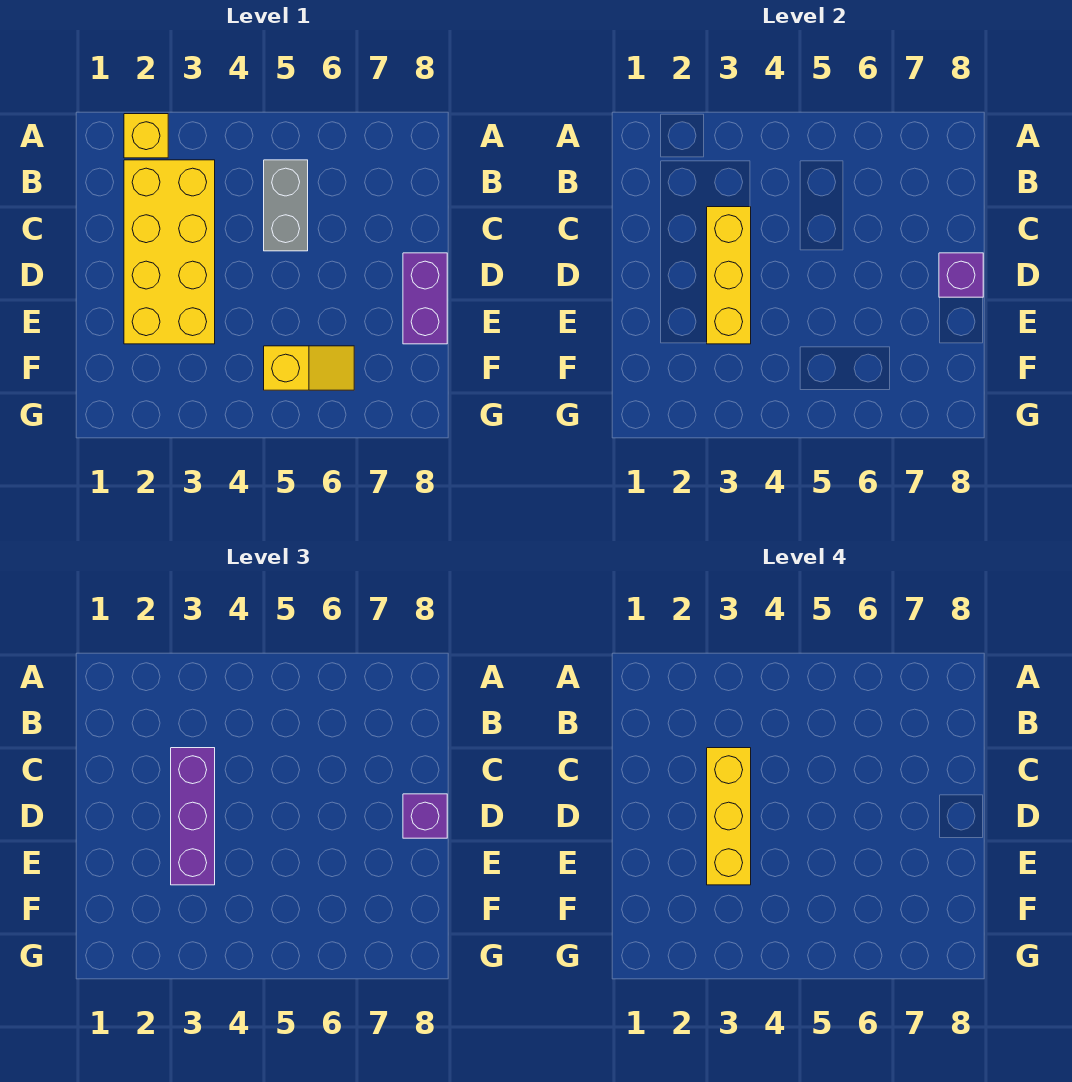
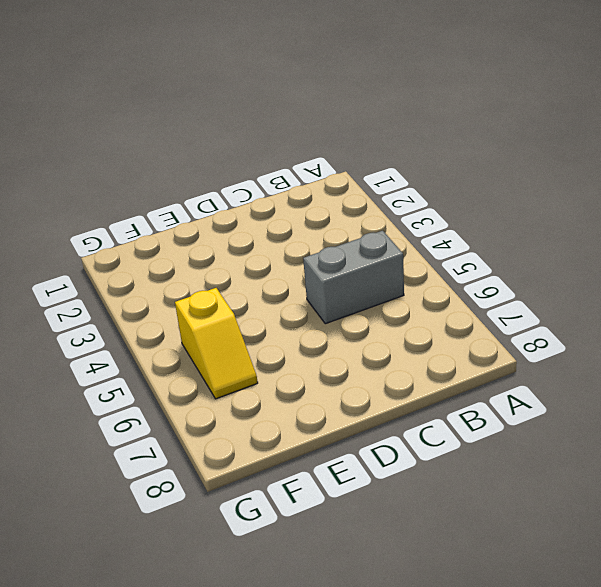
none -> yellow 1x1 brick [124,114,168,158]
none -> yellow 2x4 brick [124,160,215,344]

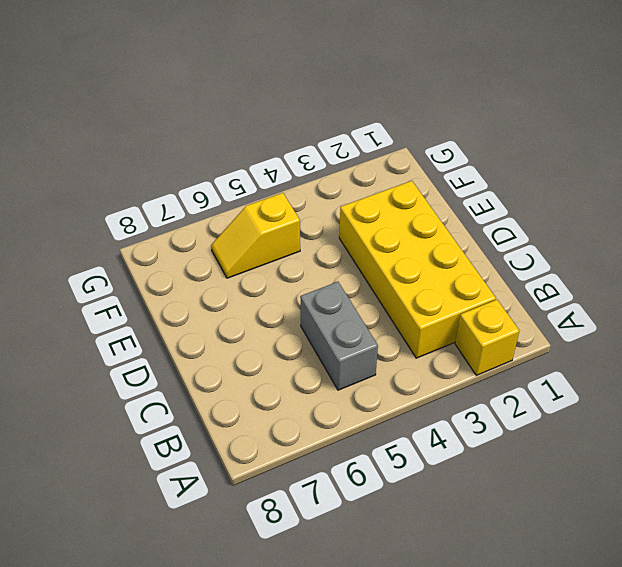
none -> purple 1x2 brick [403,253,447,344]
none -> yellow 1x3 brick [707,207,751,344]

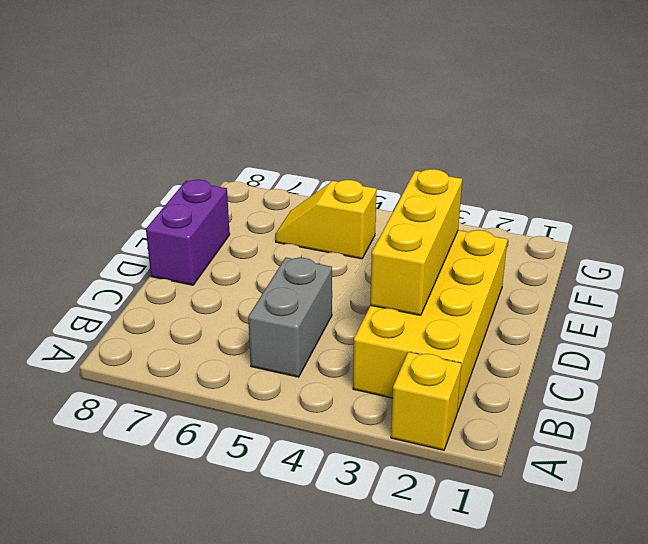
none -> purple 1x1 brick [939,253,983,297]
none -> purple 1x3 brick [171,748,215,885]

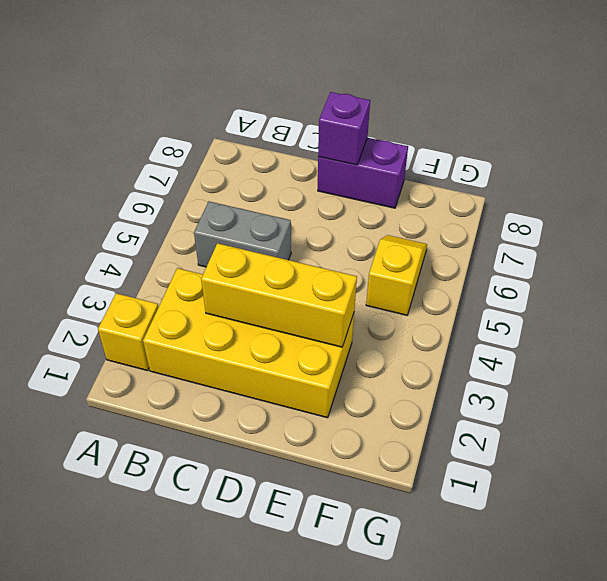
none -> purple 1x3 brick [171,748,215,885]
none -> purple 1x1 brick [403,794,447,838]

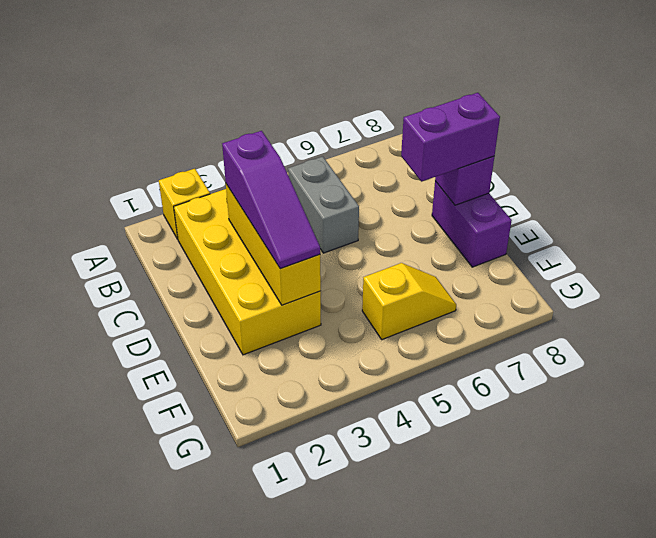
purple 1x3 slope [222,131,320,269] -> purple 1x3 brick [171,748,215,885]
purple 1x2 brick [401,93,500,182] -> purple 1x1 brick [403,794,447,838]
none -> yellow 1x3 brick [707,748,751,885]

